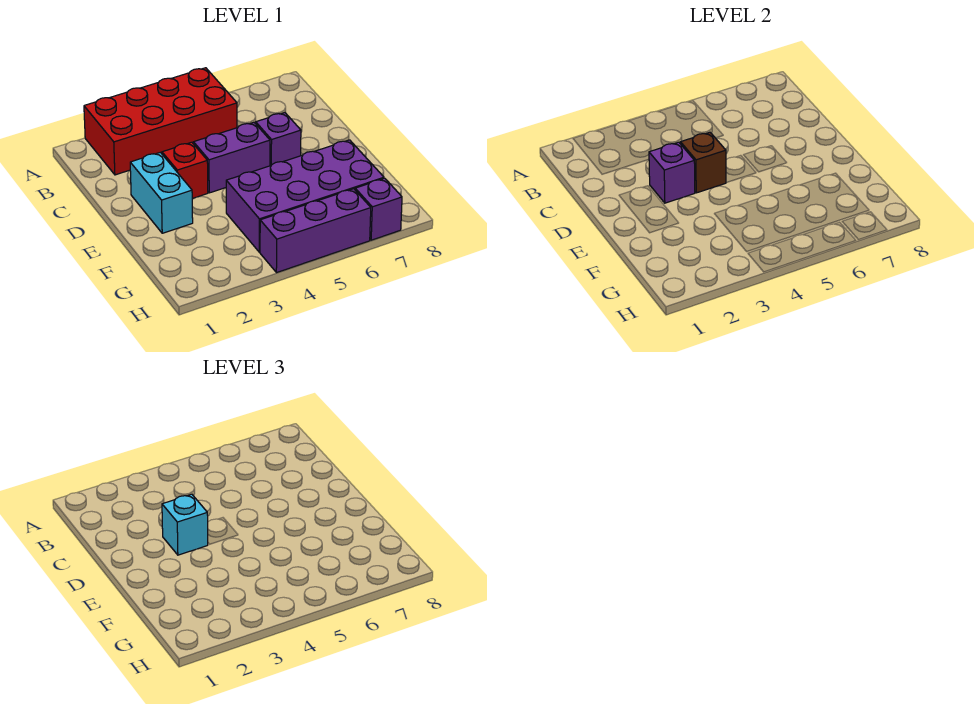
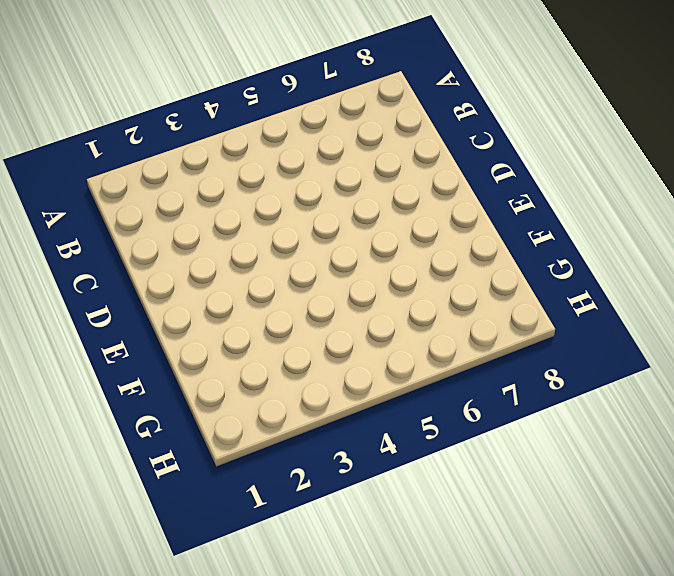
none -> red 2x4 brick [84,68,237,175]
none -> cyan 1x2 brick [130,152,193,233]

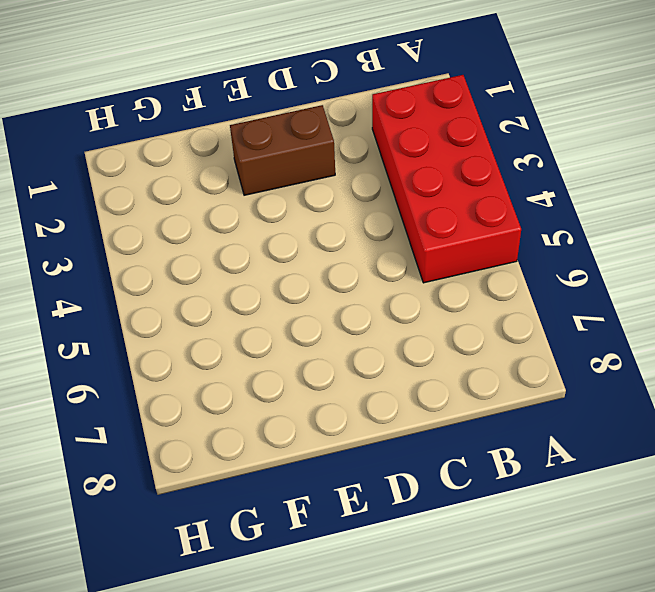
brown 1x2 brick [230,105,335,195] -> cyan 1x2 brick [130,152,193,233]
none -> red 1x1 brick [162,142,208,199]
none -> purple 1x2 brick [193,122,270,193]

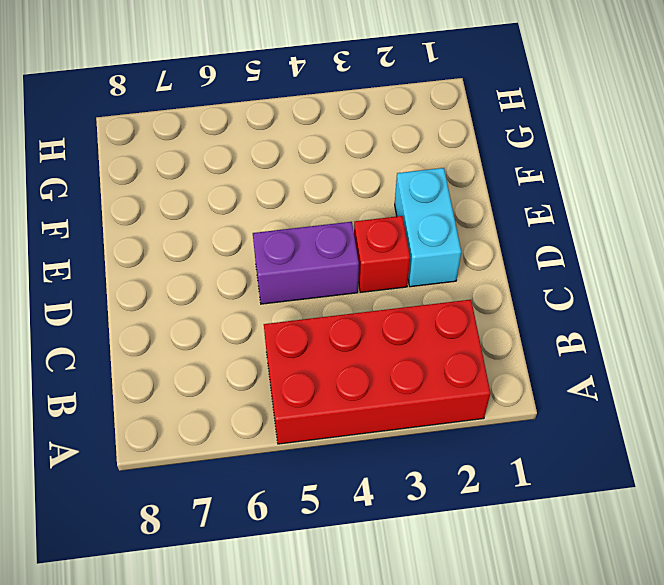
none -> purple 1x1 brick [256,113,301,166]
none -> purple 2x4 brick [226,140,384,252]

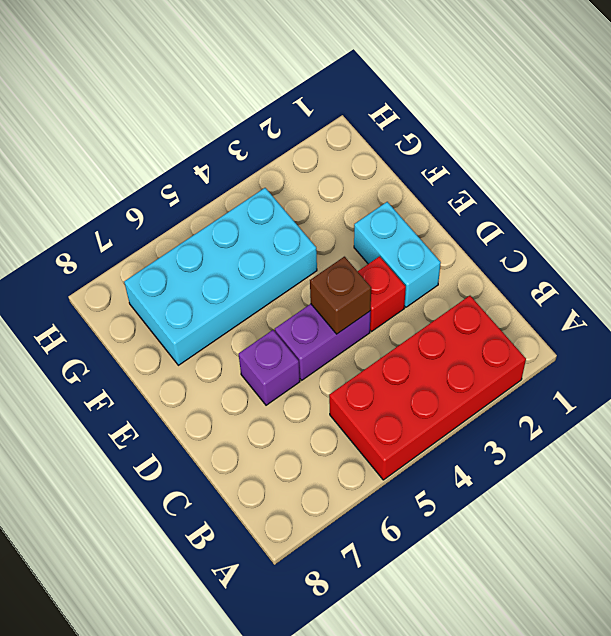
cyan 2x4 brick [124,188,317,365] -> purple 2x4 brick [226,140,384,252]
none -> purple 1x3 brick [260,189,371,273]
none -> purple 1x1 brick [355,178,402,240]

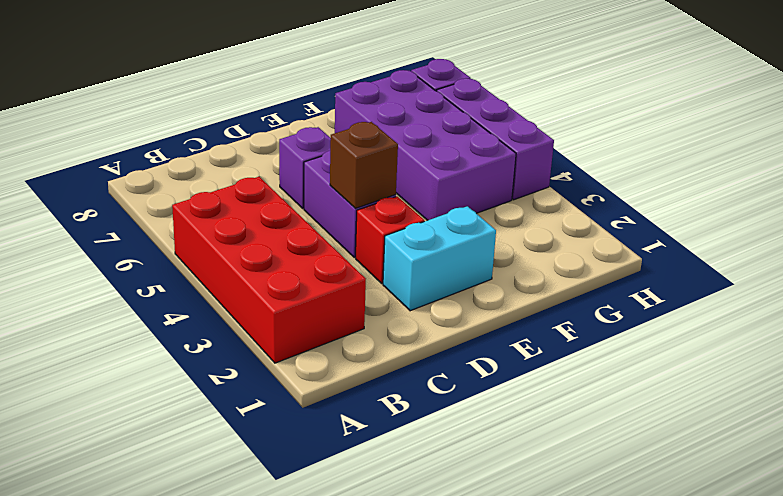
none -> purple 1x1 brick [649,142,695,203]
none -> cyan 1x1 brick [162,494,208,555]

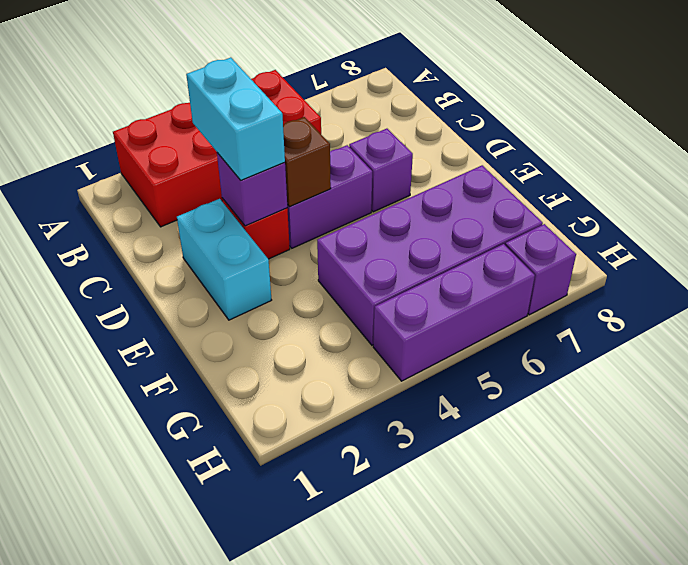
cyan 1x2 brick [186,58,285,180] -> cyan 1x1 brick [162,494,208,555]

